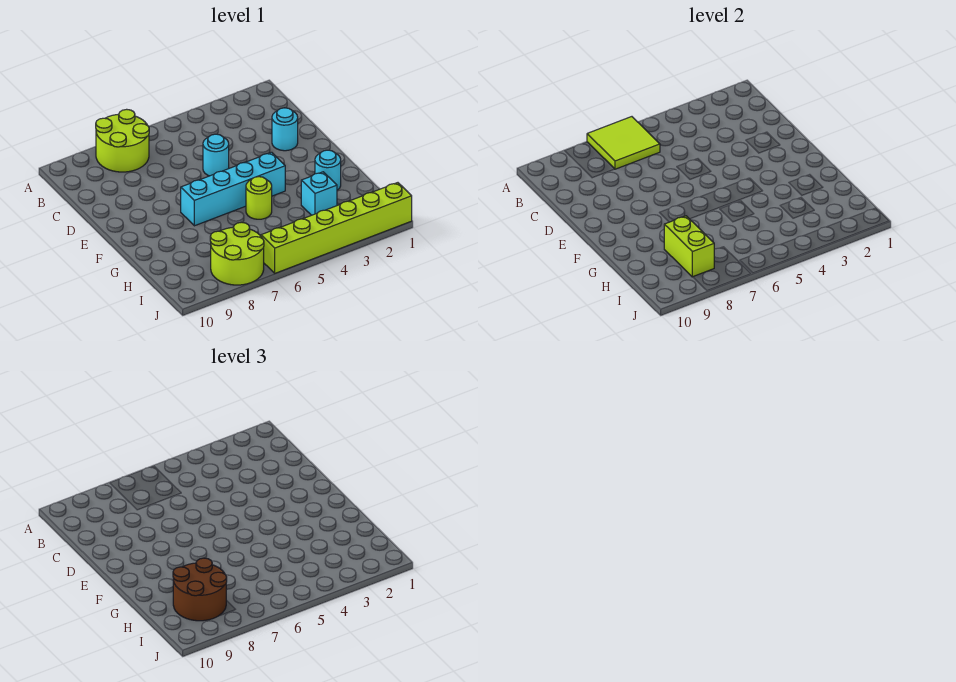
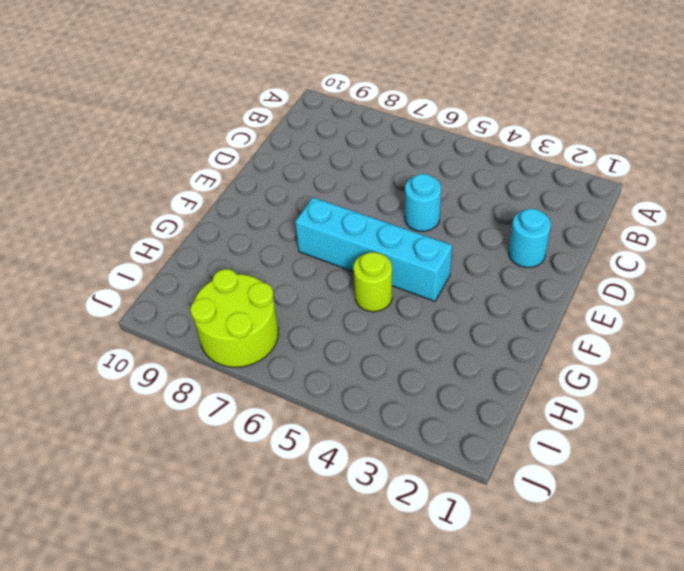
none -> lime 2x2 round brick [96,109,149,172]
none -> cyan 1x1 round brick [315,150,341,190]
none -> cyan 1x1 brick [301,172,337,215]

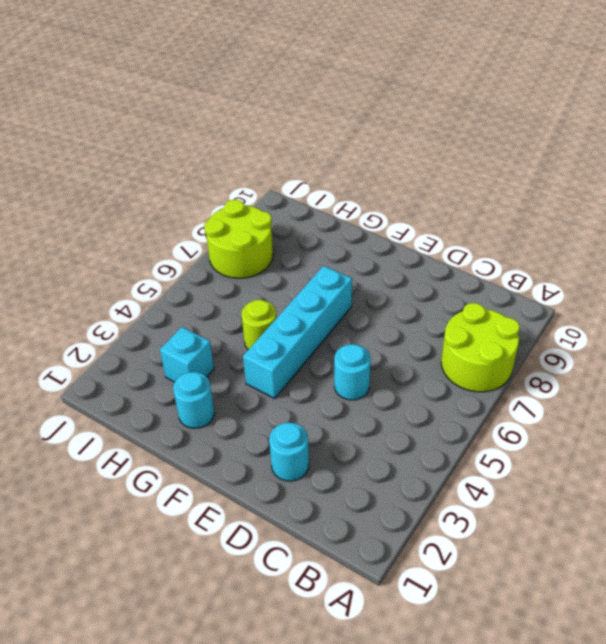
none -> lime 1x6 brick [261,183,412,273]
none -> lime 2x2 tile [587,117,660,169]
none -> lime 1x2 brick [664,216,714,277]

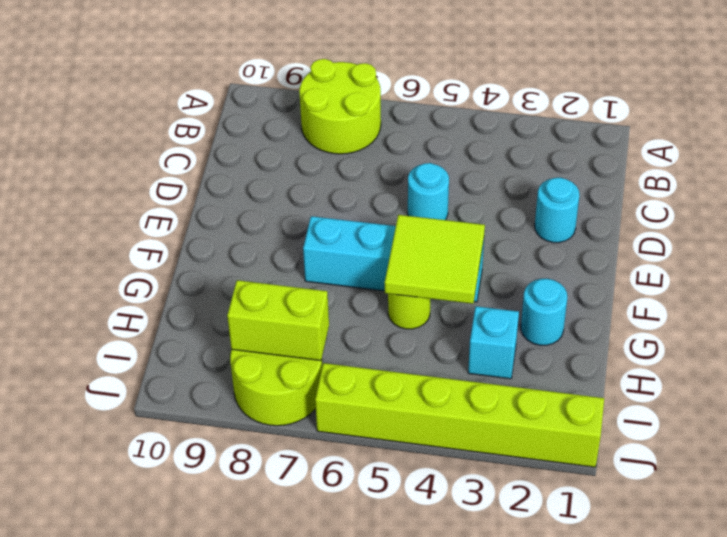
lime 2x2 tile [385,215,485,304] -> lime 2x2 tile moved to [587,117,660,169]
lime 1x2 brick [227,280,329,361] -> lime 1x2 brick turned to [664,216,714,277]
none -> brown 2x2 round brick [173,558,227,621]

